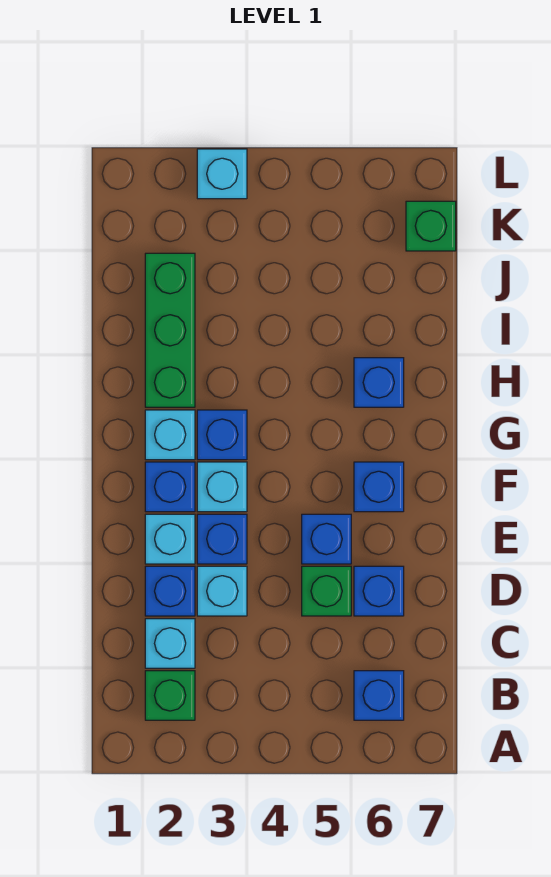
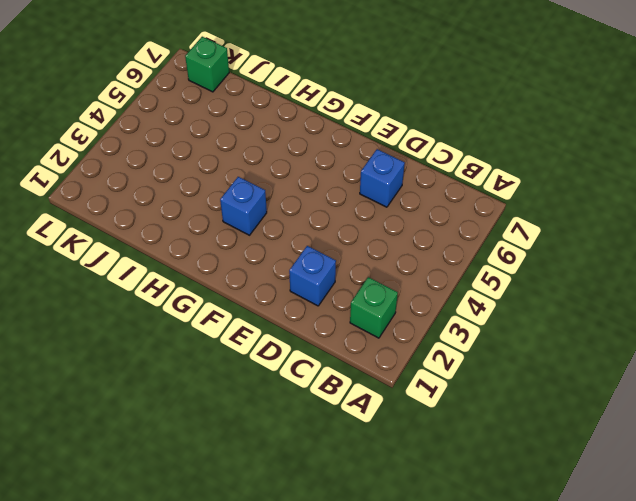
none -> blue 1x1 brick [354,671,404,720]
none -> cyan 1x1 brick [145,619,195,668]
none -> cyan 1x1 brick [197,566,247,616]

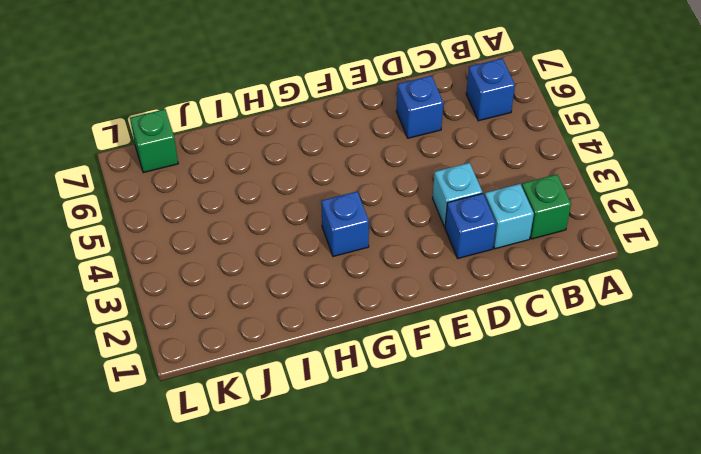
none -> green 1x1 brick [302,566,351,616]
none -> cyan 1x1 brick [145,514,195,564]
none -> blue 1x1 brick [197,514,247,564]

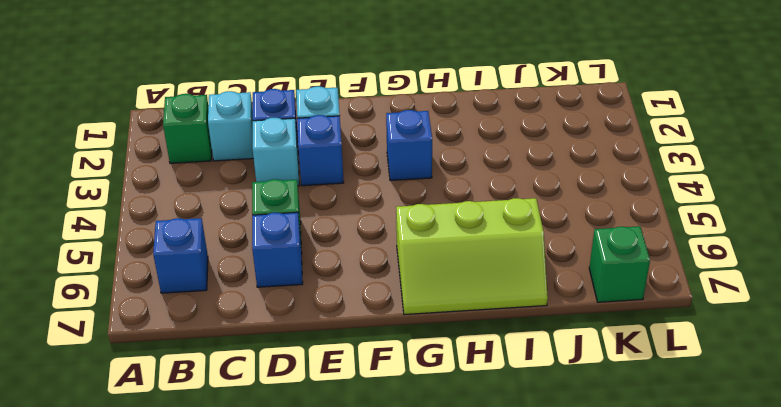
lime 2x3 slope [396,198,548,315] -> blue 1x1 brick [354,358,404,407]
none -> blue 1x1 brick [302,514,351,564]
none -> blue 1x1 brick [145,462,195,512]
none -> cyan 1x1 brick [197,462,247,512]

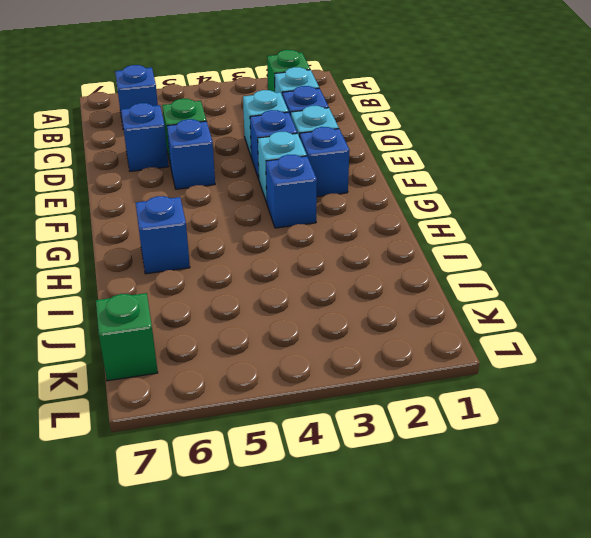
none -> blue 1x1 brick [354,462,404,512]
none -> cyan 1x1 brick [145,410,195,460]
none -> green 1x3 brick [145,253,195,407]

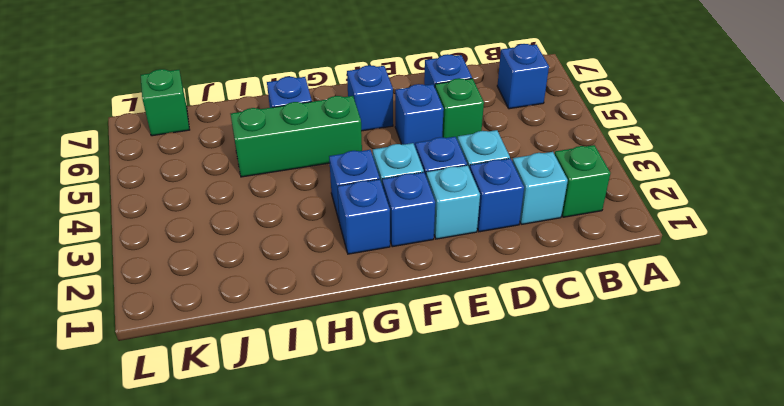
blue 1x1 brick [337,179,390,254] -> cyan 1x1 brick [145,410,195,460]
green 1x3 brick [231,96,362,177] -> green 1x3 brick moved to [145,253,195,407]
none -> cyan 1x1 brick [197,149,247,199]

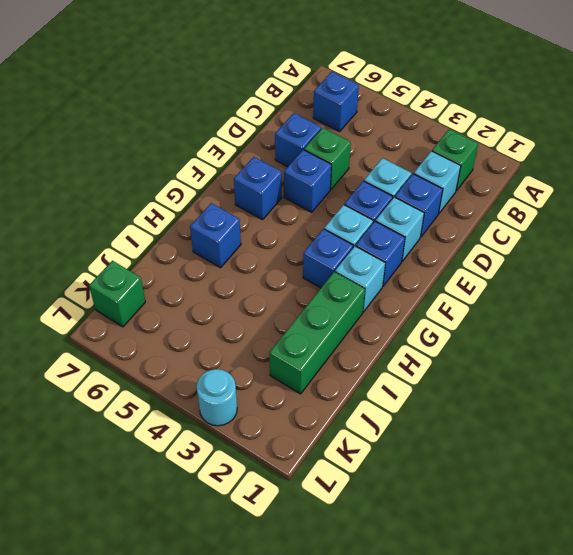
cyan 1x1 round brick [197,369,237,426] -> cyan 1x1 brick [197,149,247,199]

